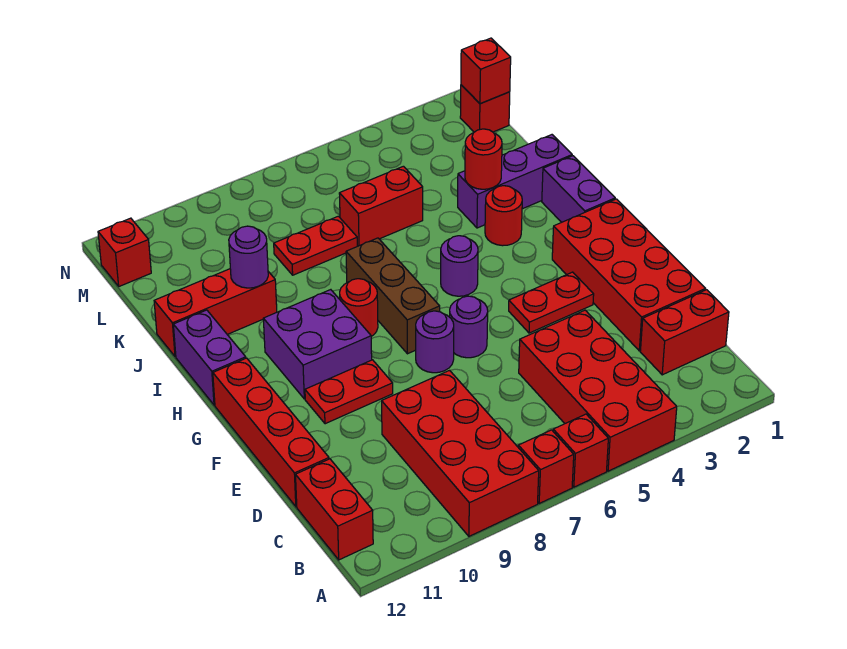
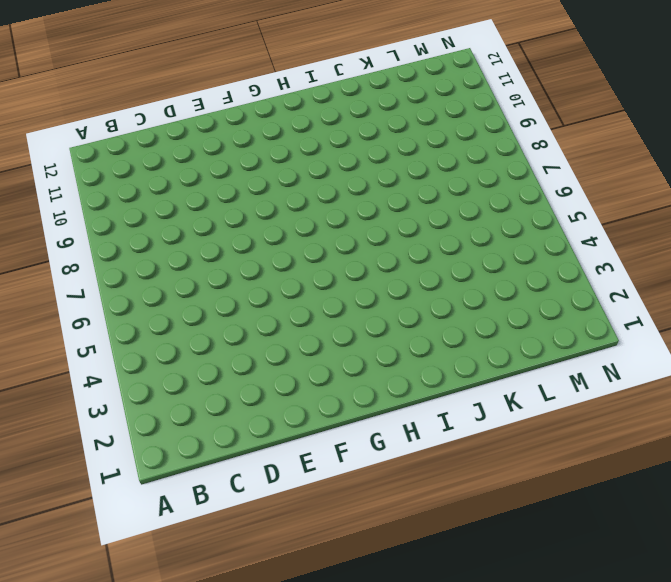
none -> red 2x4 brick [519,310,677,471]
none -> red 1x1 brick [553,414,608,487]
none -> red 1x1 brick [518,430,574,503]

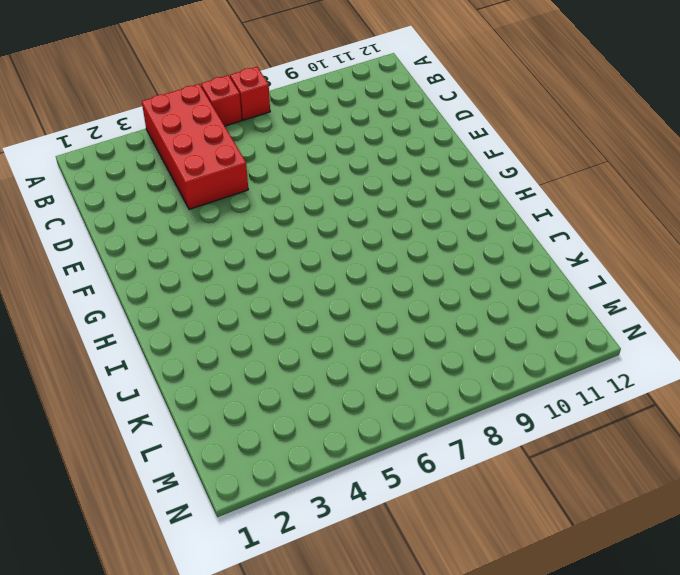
none -> red 2x4 brick [382,370,539,536]
none -> red 1x2 brick [296,459,373,560]
none -> red 1x2 brick [640,290,729,375]

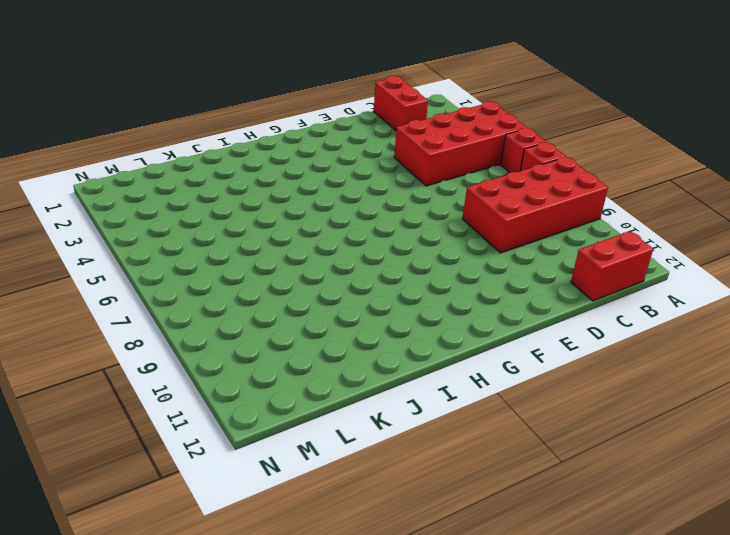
none -> red 2x4 brick [552,199,705,351]
none -> red 1x4 brick [213,358,329,507]
none -> red 1x2 plate [509,272,594,333]

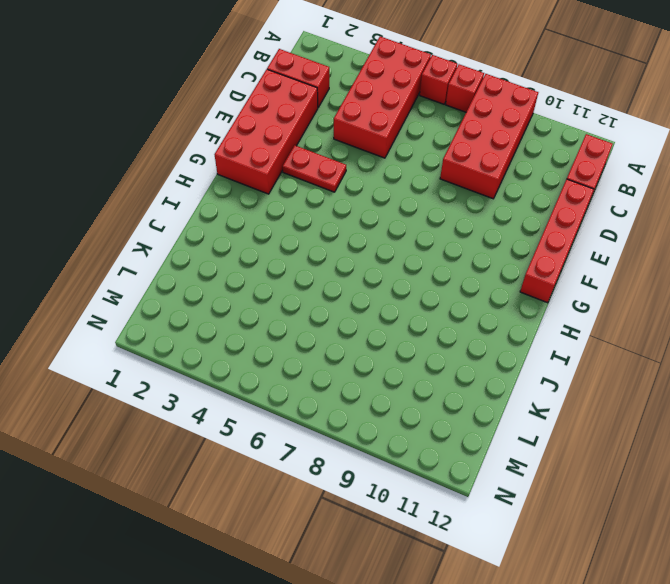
none -> purple 1x1 round brick [450,296,488,358]
none -> purple 1x1 round brick [416,311,454,373]
none -> red 1x2 plate [305,360,393,424]

